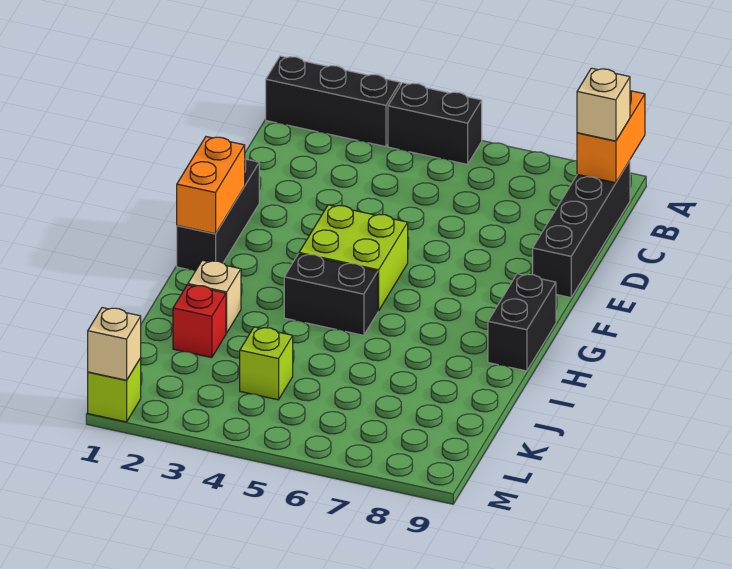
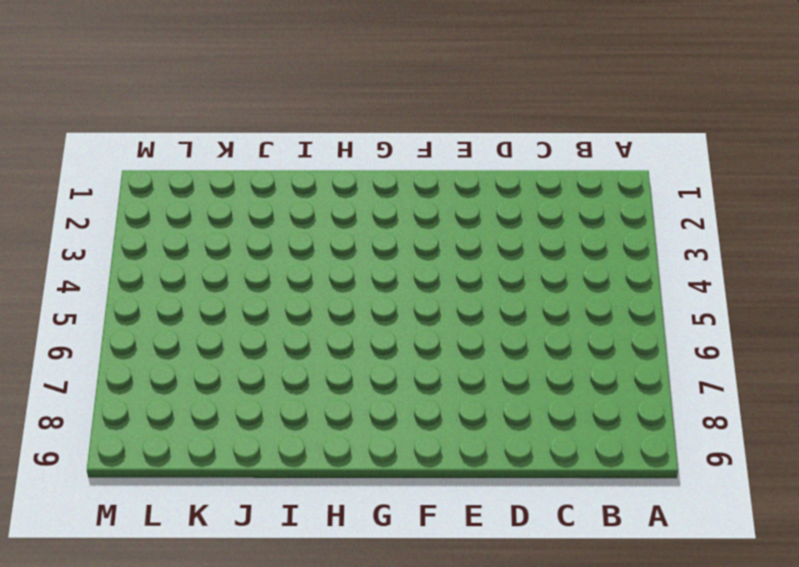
none -> black 1x3 brick [266,56,400,147]
none -> black 1x2 brick [388,83,482,164]
none -> black 1x4 brick [533,161,630,298]

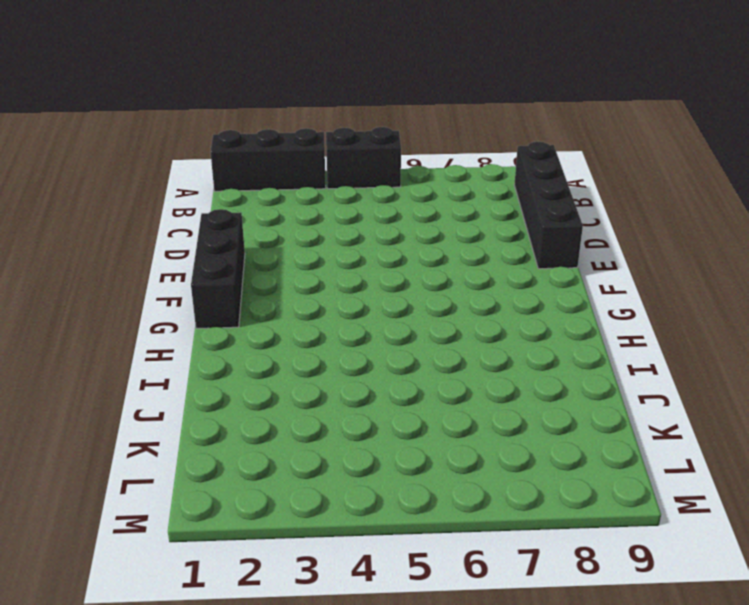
none -> lime 2x2 brick [299,205,408,311]
none -> black 1x2 brick [488,274,556,371]
none -> black 1x2 brick [284,254,378,335]

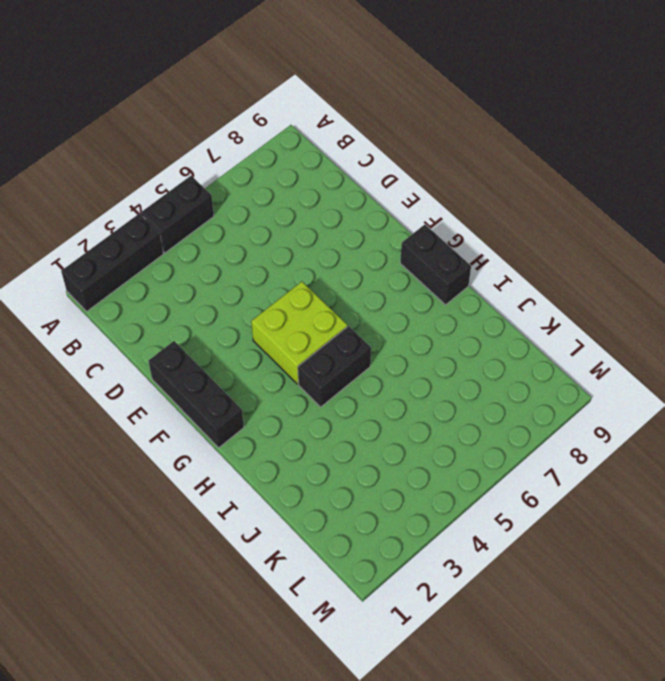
none -> black 1x4 brick [533,161,630,298]
none -> tan 1x1 brick [188,260,241,333]
none -> red 1x1 brick [173,285,226,358]

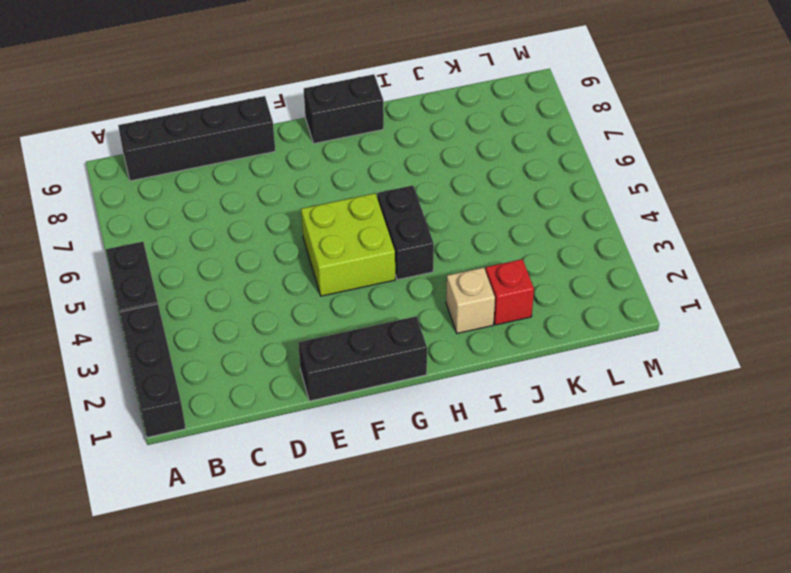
none -> lime 1x1 brick [240,327,293,400]
none -> lime 1x1 brick [88,358,141,422]
none -> orange 1x2 brick [577,91,645,183]

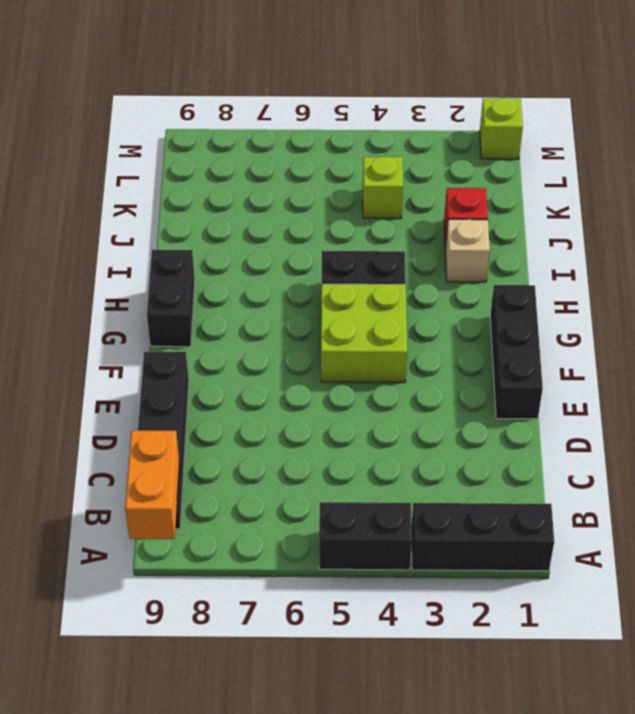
none -> orange 1x2 brick [177,137,245,234]
none -> tan 1x1 brick [88,308,141,380]
none -> tan 1x1 brick [577,68,630,141]

